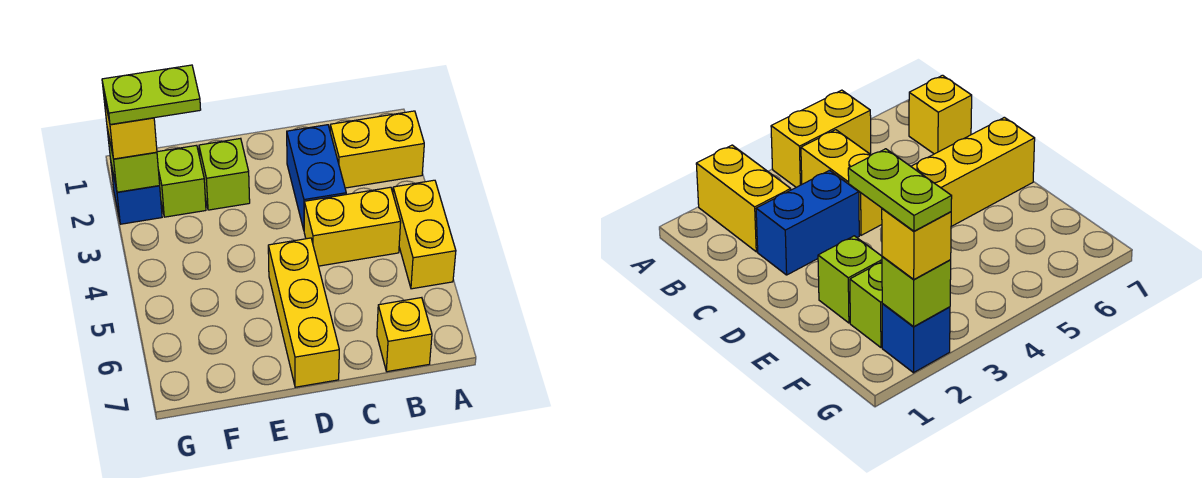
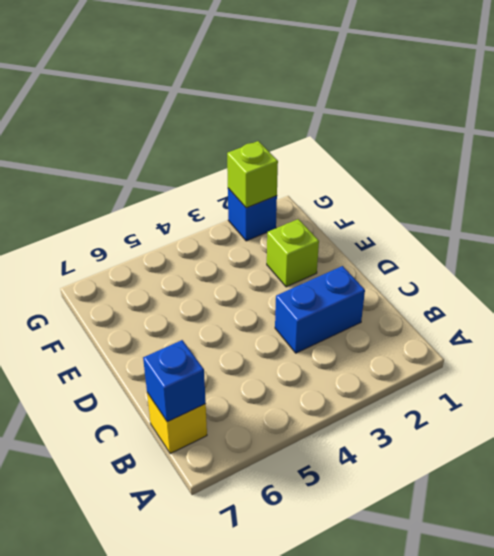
blue 1x1 brick [143,340,206,422] -> none
none -> yellow 1x2 brick [330,111,424,188]
none -> yellow 1x2 brick [393,180,456,289]
none -> yellow 1x2 brick [304,187,401,266]

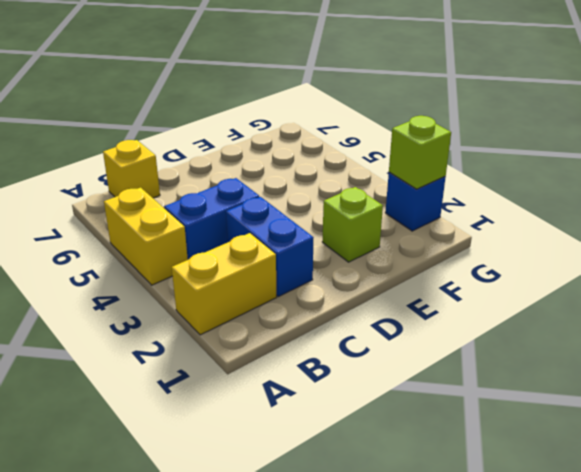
blue 1x2 brick [164,178,259,260] -> yellow 1x2 brick [304,187,401,266]
none -> yellow 1x3 brick [268,238,339,387]
none -> lime 1x1 brick [157,145,206,217]
none -> yellow 1x1 brick [103,92,157,159]

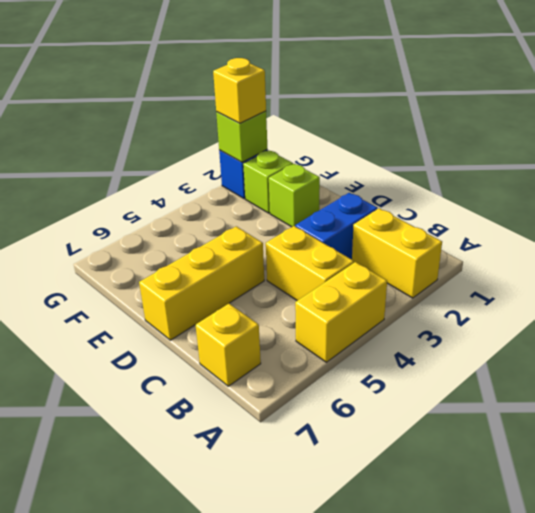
none -> lime 1x2 plate [102,65,201,124]

